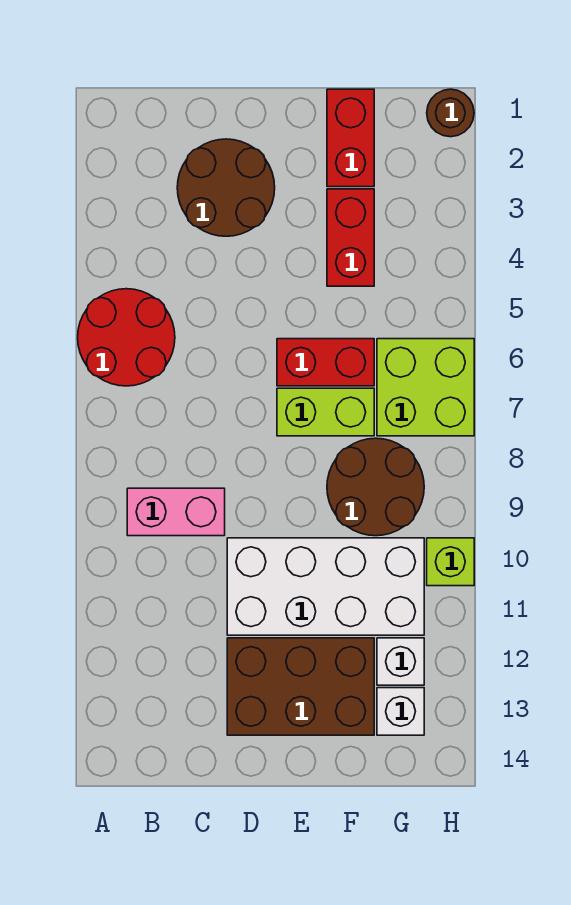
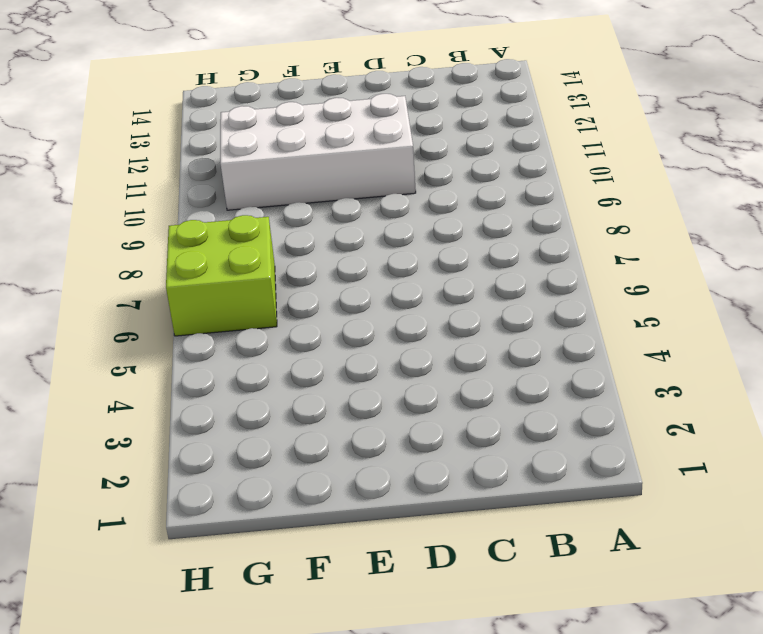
none -> red 2x2 round brick [78,289,175,386]
none -> pink 1x2 brick [127,488,225,536]
none -> brown 2x2 round brick [177,139,275,236]

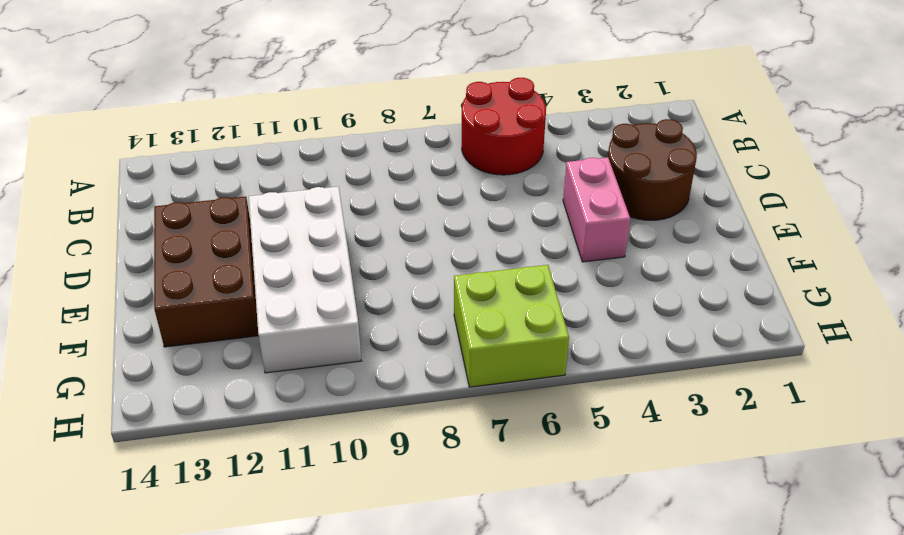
pink 1x2 brick [563,157,630,262] -> pink 1x2 brick moved to [127,488,225,536]
none -> red 1x2 brick [277,339,374,386]
none -> lime 1x2 brick [277,388,374,436]
none -> red 1x2 brick [327,89,374,187]

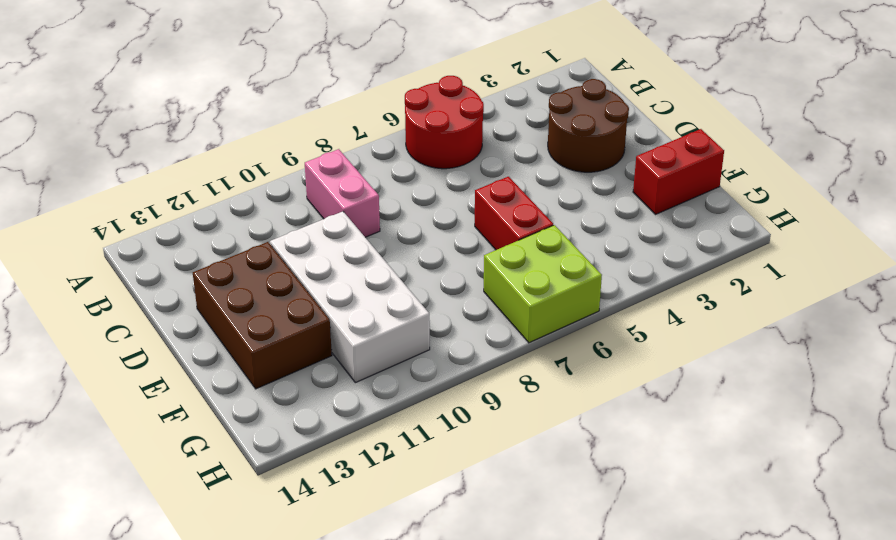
none -> lime 1x2 brick [277,388,374,436]
none -> red 1x2 brick [327,189,374,286]
none -> brown 2x2 round brick [327,438,424,536]

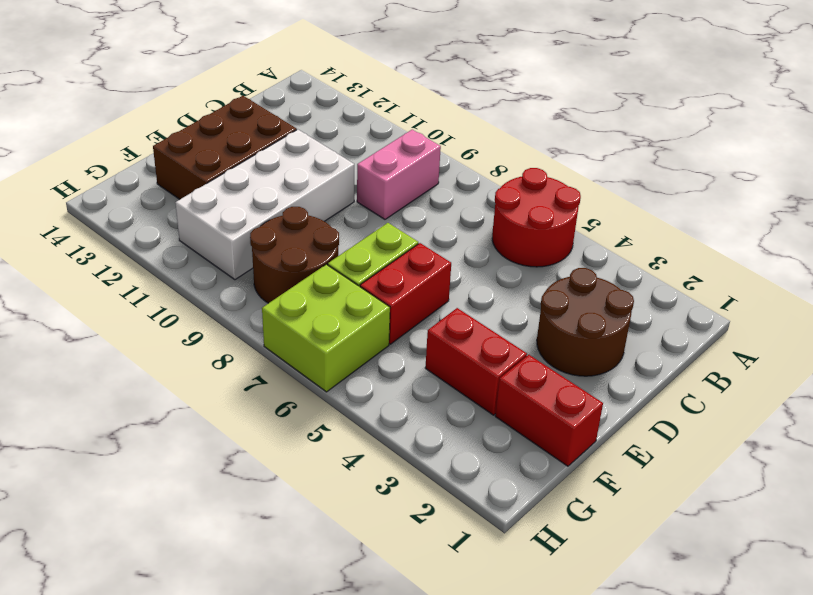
none -> white 1x1 brick [377,638,424,685]
none -> white 1x1 brick [377,688,424,735]
none -> brown 1x1 round brick [427,89,474,137]

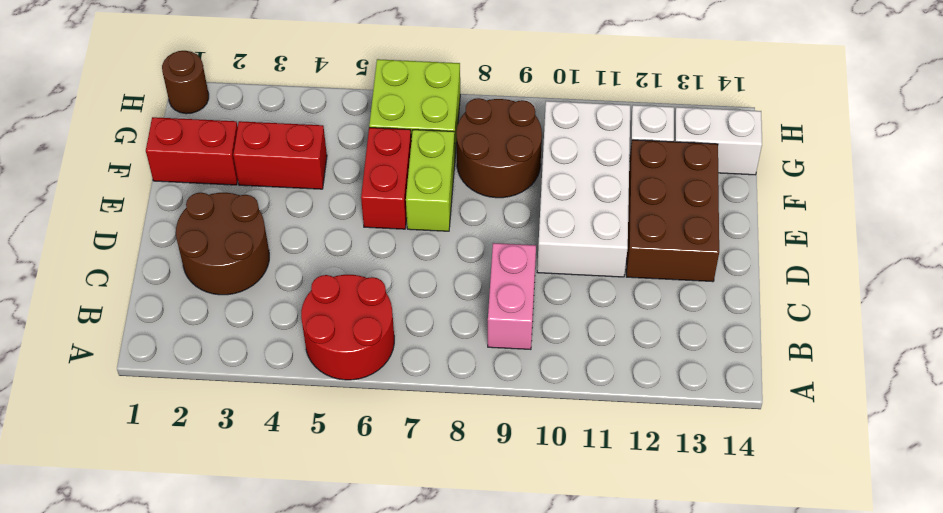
white 1x2 brick [674,107,762,175] -> white 1x1 brick [377,688,424,735]
none -> lime 1x1 brick [427,538,474,586]

